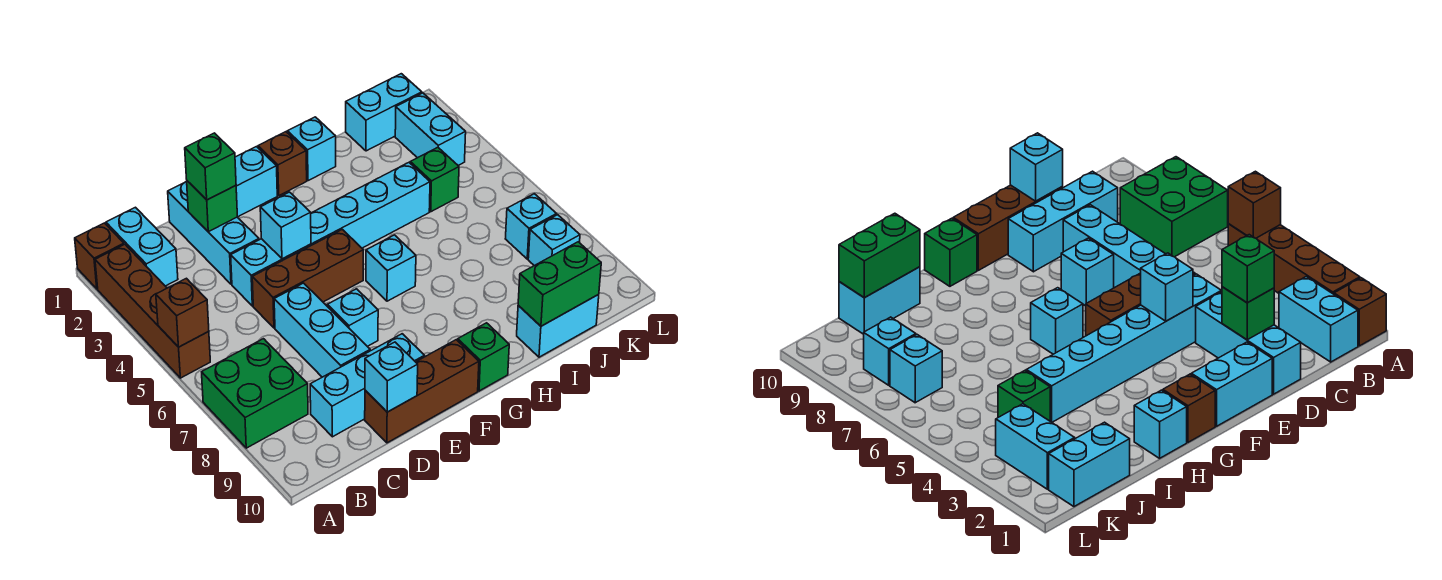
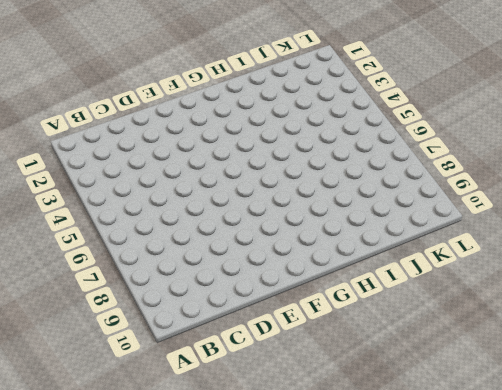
none -> brown 1x1 brick [75,223,124,289]
none -> brown 1x4 brick [95,244,210,378]
none -> green 2x2 brick [202,339,308,448]

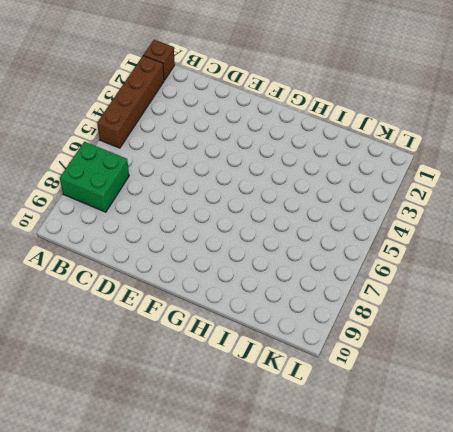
none -> cyan 1x2 brick [106,207,178,286]
none -> cyan 1x3 brick [310,334,424,437]
none -> cyan 1x3 brick [168,182,259,284]

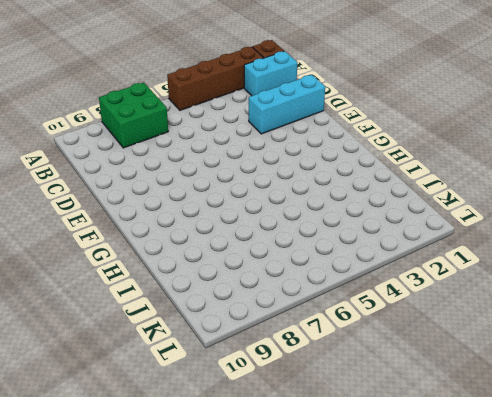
none -> cyan 1x3 brick [310,334,424,437]
none -> cyan 1x6 brick [231,163,430,306]
none -> brown 1x3 brick [252,229,363,328]

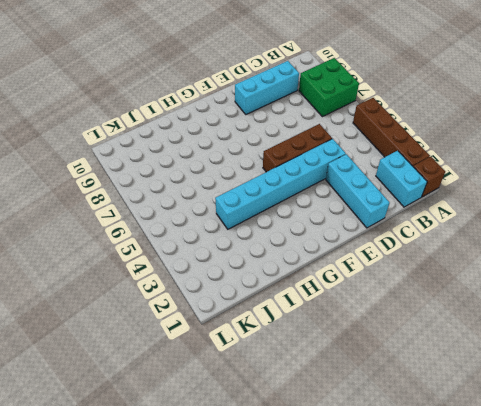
none -> cyan 1x3 brick [274,283,370,377]
none -> brown 1x3 brick [365,340,479,443]
none -> cyan 1x2 brick [235,147,277,217]

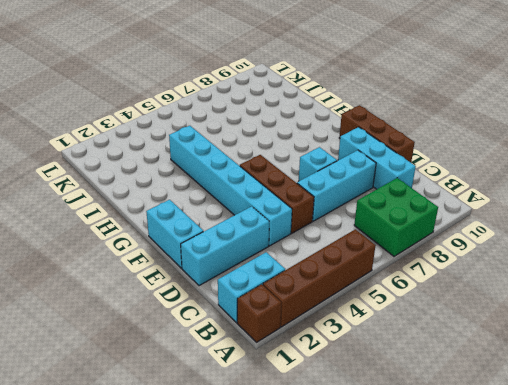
none -> brown 1x1 brick [258,132,307,195]
none -> cyan 1x1 brick [366,235,416,301]
none -> green 1x1 brick [458,323,509,391]

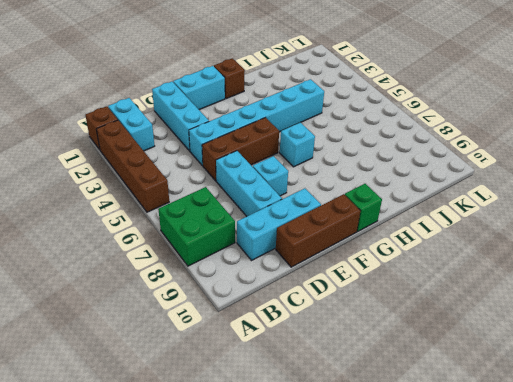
none -> cyan 1x1 brick [287,117,336,181]
none -> cyan 1x2 brick [517,295,599,357]
none -> cyan 1x2 brick [346,74,422,151]

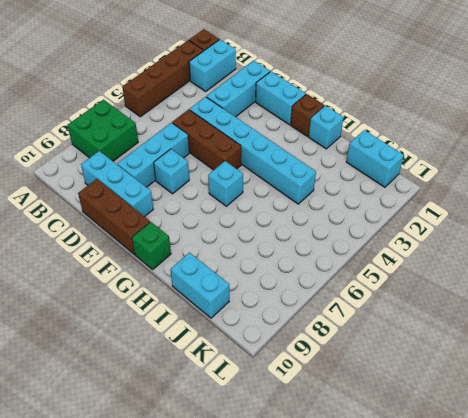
none -> green 1x1 brick [410,147,459,212]
none -> cyan 1x2 brick [395,93,466,165]
none -> cyan 1x1 brick [505,194,557,259]

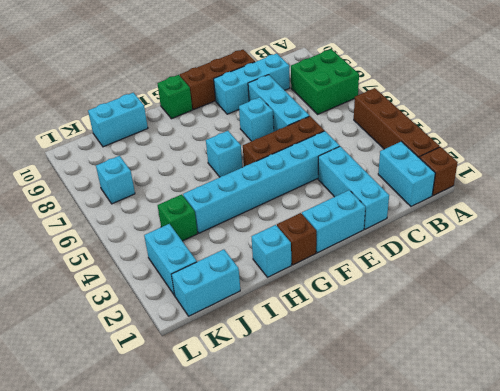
none -> cyan 1x1 brick [528,215,580,266]
none -> brown 1x1 brick [156,278,209,347]
none -> green 1x1 brick [187,181,237,232]

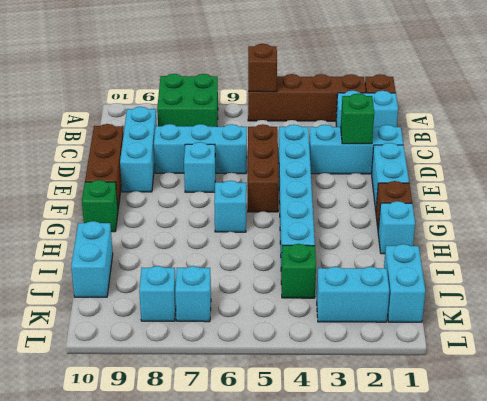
none -> cyan 1x1 brick [365,342,418,412]
none -> cyan 1x1 brick [260,192,311,259]
none -> green 1x2 brick [518,242,601,326]

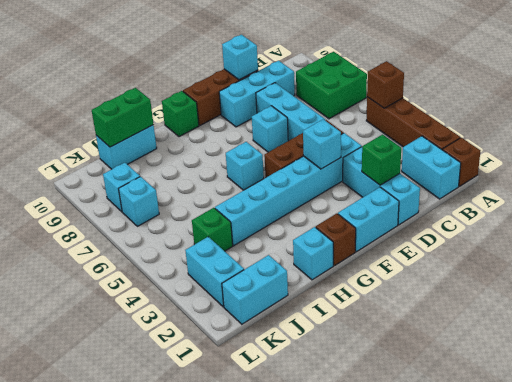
none -> green 1x1 brick [185,133,236,200]

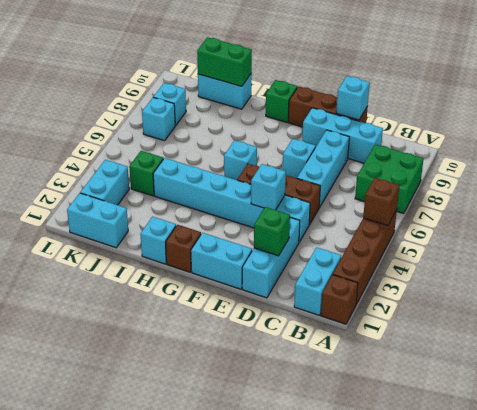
none -> green 1x1 brick [185,133,236,200]

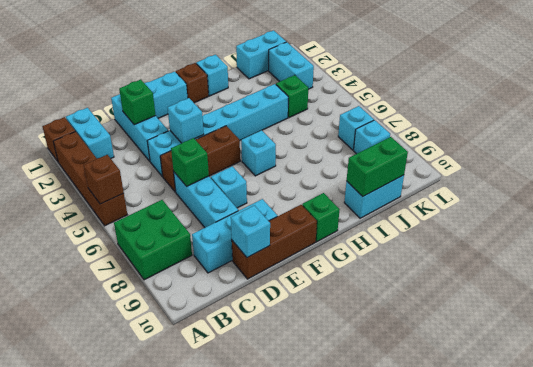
green 1x1 brick [171,138,209,186] -> green 1x1 brick moved to [185,133,236,200]

